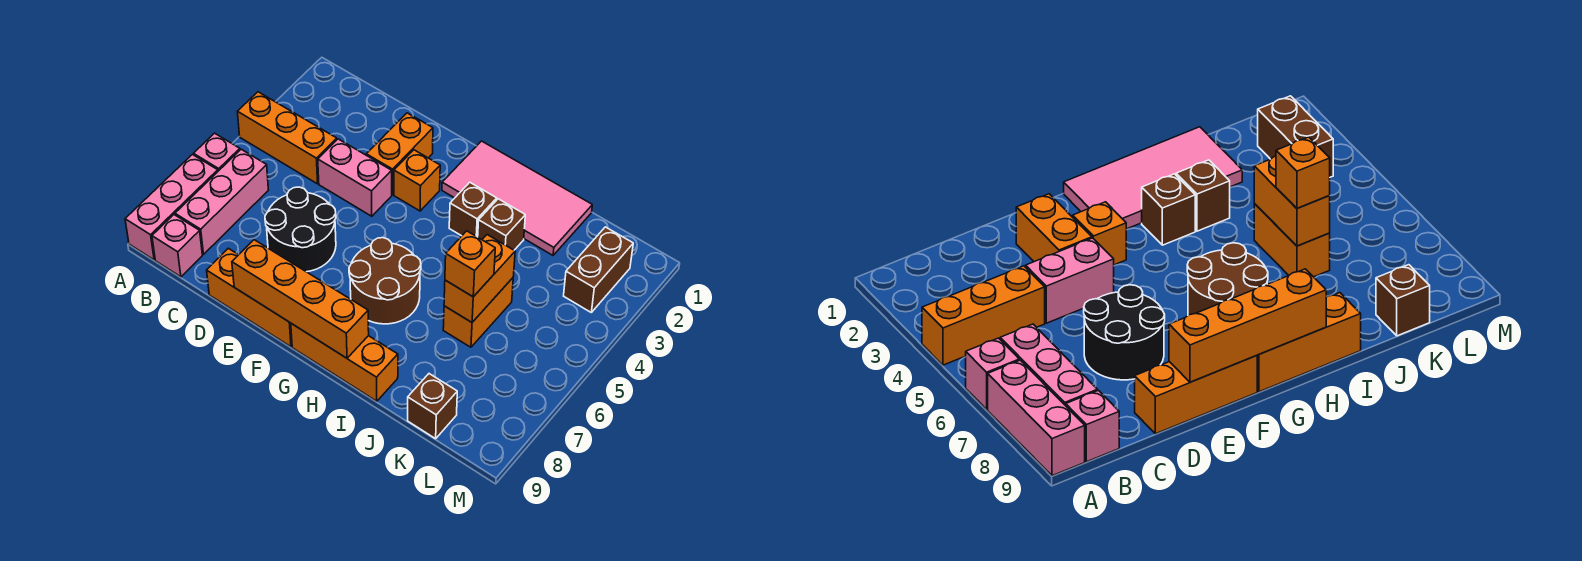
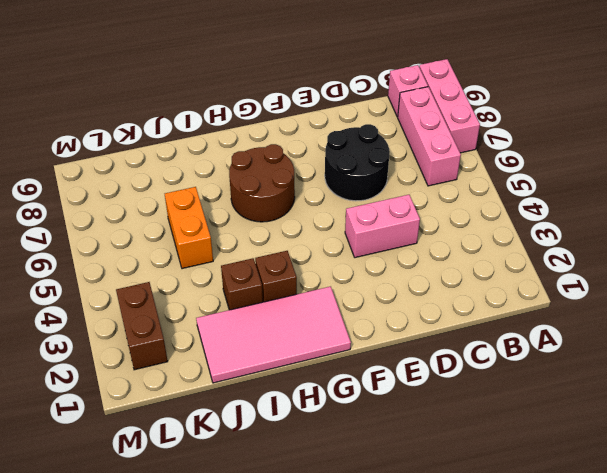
none -> orange 1x3 brick [237,92,337,184]
none -> pink 1x1 brick [194,133,240,171]
none -> orange 1x3 brick [207,248,292,347]

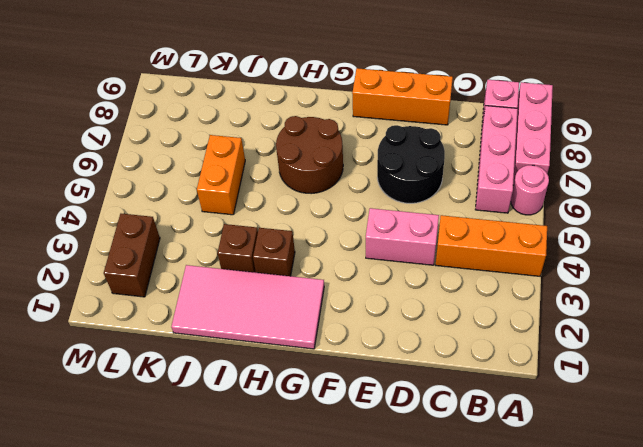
pink 1x1 round brick [511,165,549,215] -> pink 1x1 brick [194,133,240,171]
none -> orange 1x2 brick [366,113,433,195]
none -> orange 1x1 brick [394,150,440,211]
none -> orange 1x3 brick [291,324,398,401]

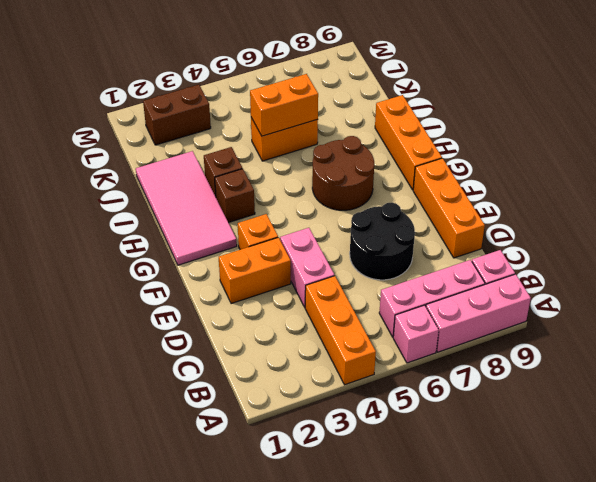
none -> brown 1x1 brick [408,374,457,439]
none -> orange 1x4 brick [232,240,369,358]
none -> orange 1x1 brick [445,231,495,297]

